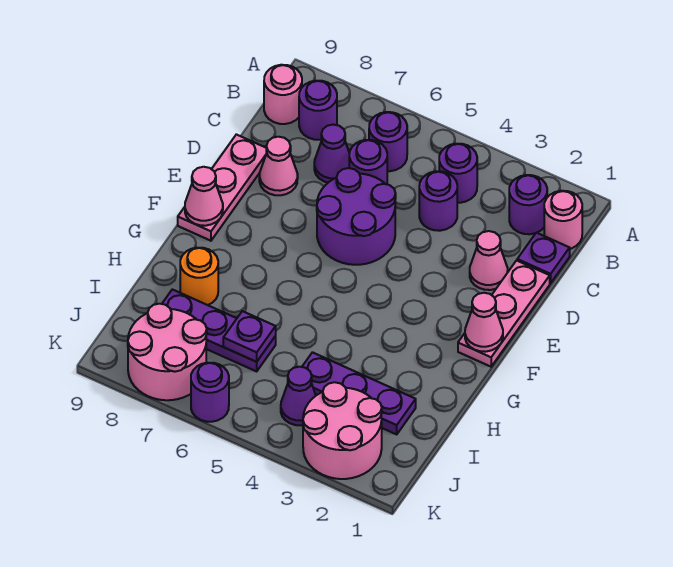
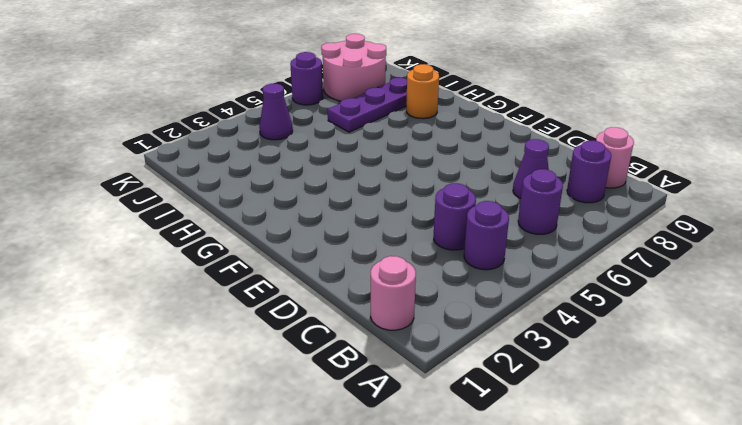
none -> purple 1x1 round brick [509,175,547,234]
none -> purple 1x1 plate [517,233,570,283]
none -> purple 1x1 round brick [349,140,387,184]

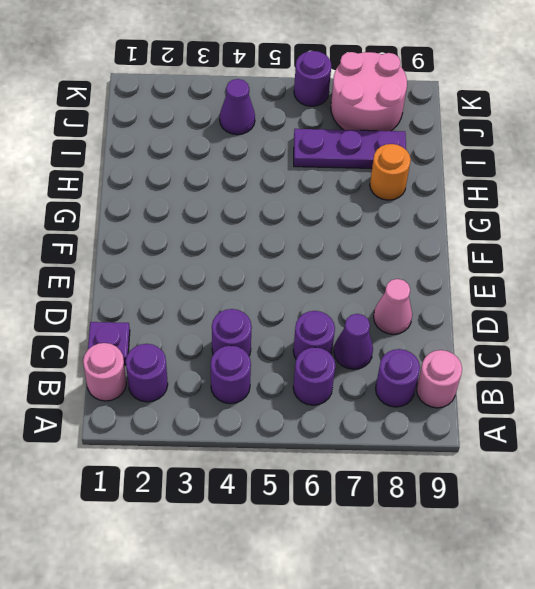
none -> pink 1x3 plate [458,261,550,367]
none -> pink 1x1 cone [470,231,508,290]
none -> purple 2x2 round brick [317,168,396,265]

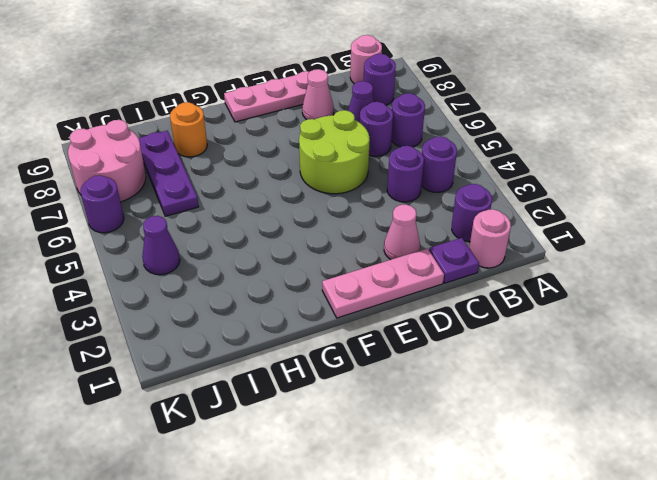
lime 2x2 round brick [299,110,370,194] -> purple 2x2 round brick [317,168,396,265]
none -> purple 1x3 plate [302,352,416,434]
none -> pink 2x2 round brick [303,382,382,479]
none -> pink 1x1 cone [465,293,503,352]

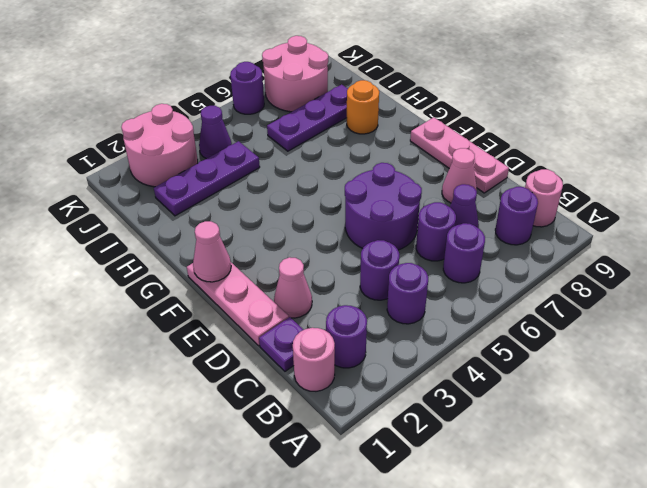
none -> pink 1x1 cone [185,167,223,226]
none -> purple 1x1 plate [223,311,276,362]

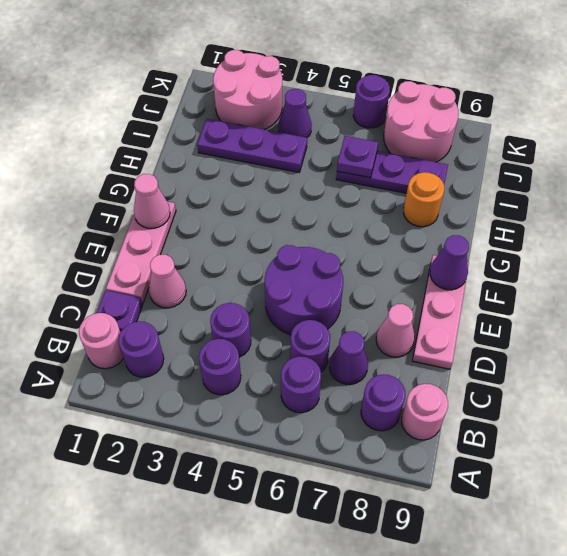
purple 1x1 cone [430,235,469,290] -> pink 1x1 cone [185,167,223,226]

